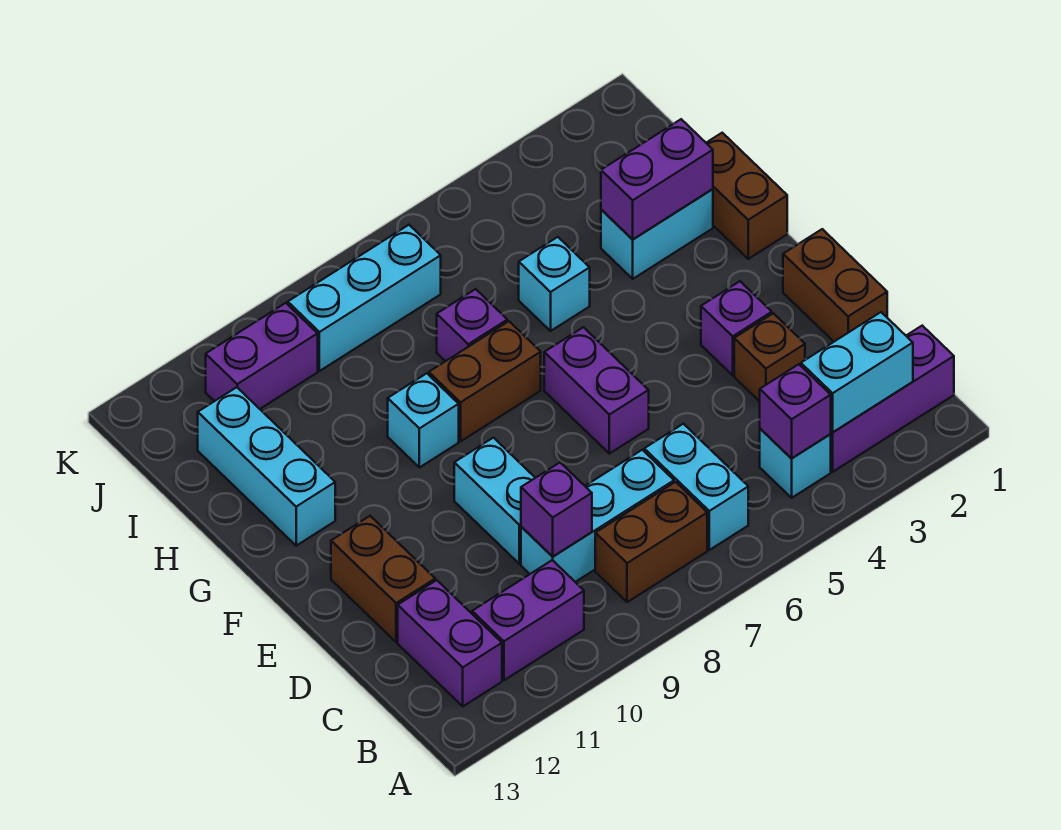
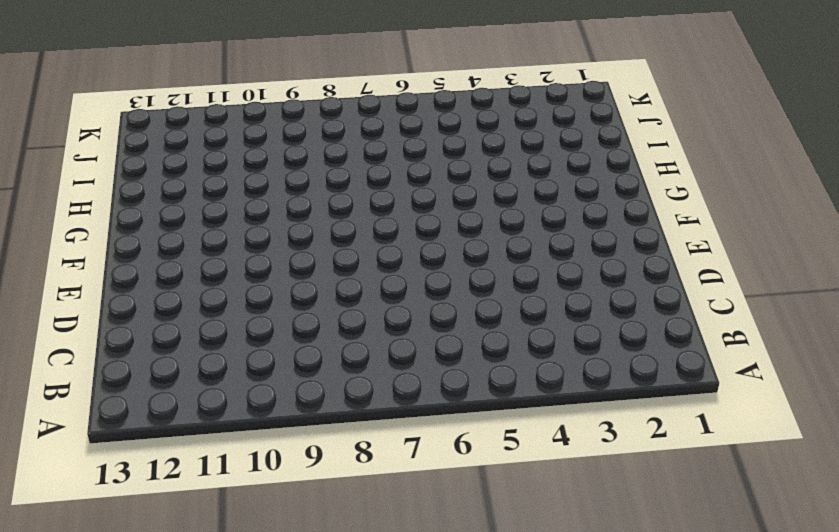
none -> purple 1x3 brick [831,326,954,472]
none -> cyan 1x1 brick [760,429,831,498]
none -> cyan 1x2 brick [644,424,748,550]

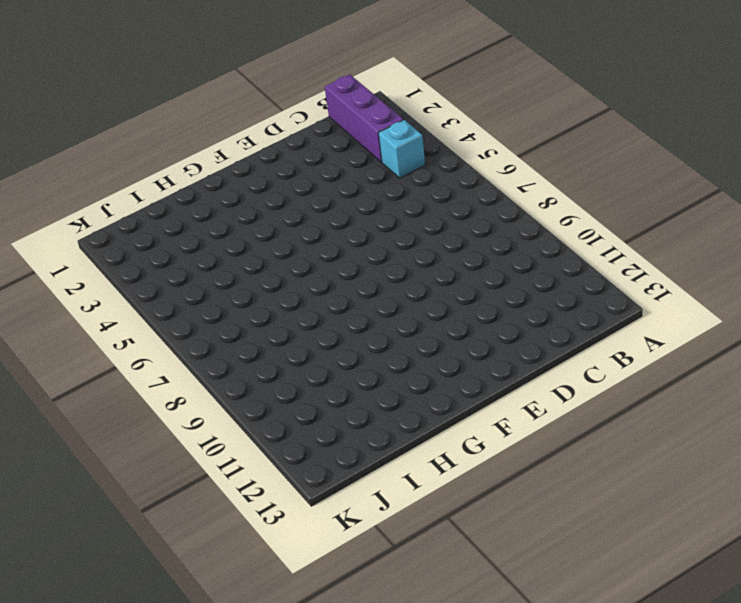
none -> cyan 1x2 brick [644,424,748,550]
none -> brown 1x2 brick [595,482,707,602]
none -> purple 1x2 brick [472,560,584,680]

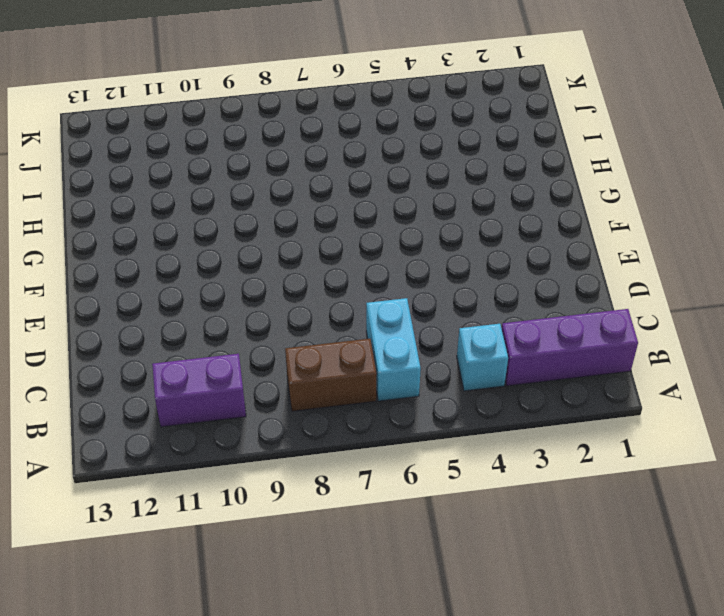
none -> purple 1x2 brick [398,580,502,706]
none -> cyan 1x3 brick [521,450,674,582]
none -> brown 1x2 brick [783,229,887,341]

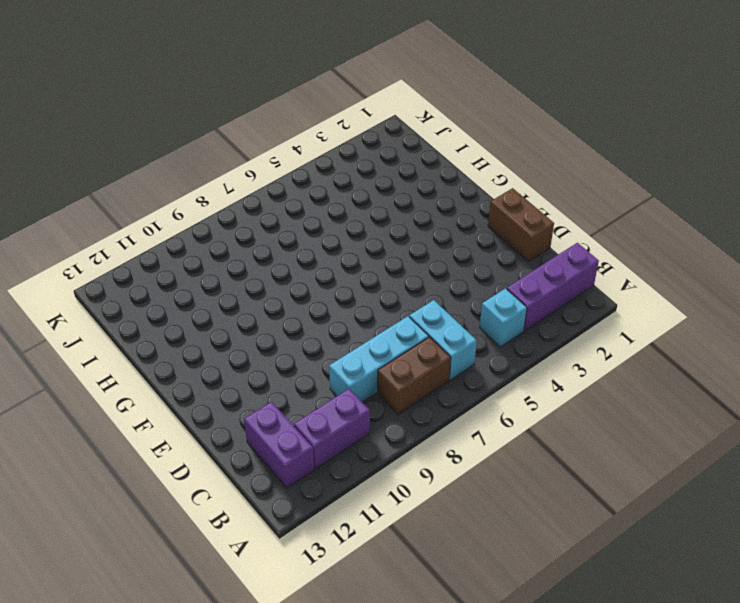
none -> brown 1x1 brick [734,313,805,402]
none -> cyan 1x2 brick [454,438,535,564]
none -> brown 1x2 brick [331,516,435,642]

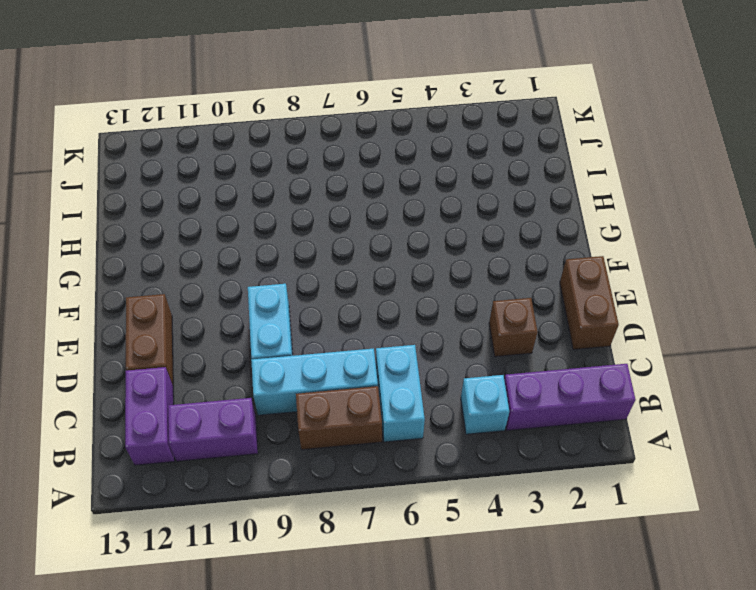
none -> purple 1x1 brick [701,281,772,375]
none -> purple 1x2 brick [544,327,649,454]
none -> brown 1x2 brick [706,133,787,259]

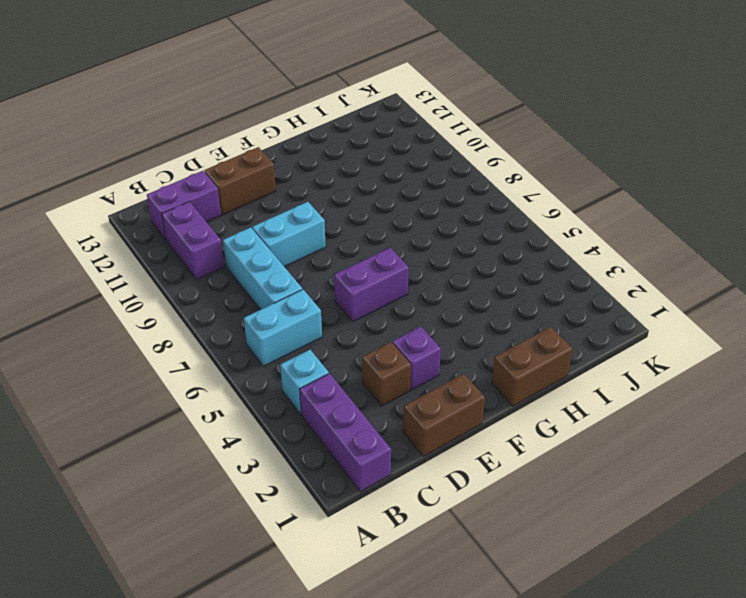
none -> brown 1x2 brick [595,482,707,602]
none -> brown 1x2 brick [429,321,541,441]
none -> cyan 1x1 brick [388,373,459,468]

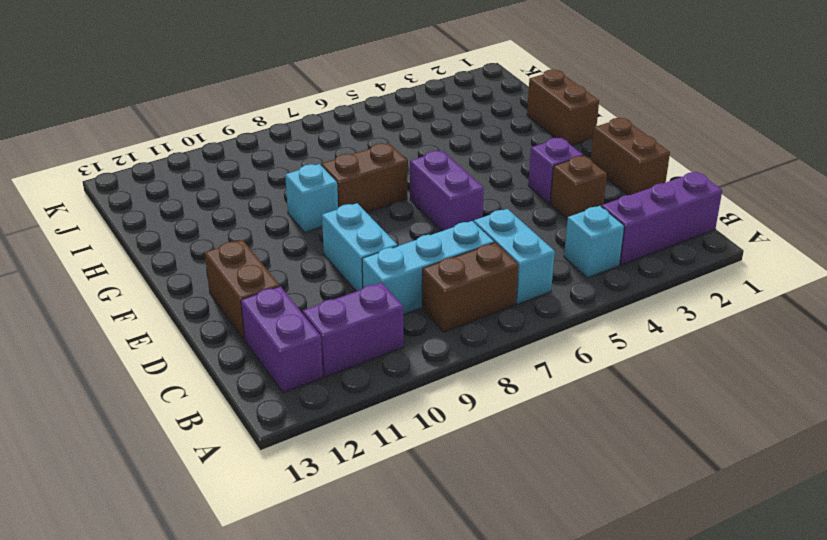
none -> cyan 1x3 brick [198,387,335,546]
none -> cyan 1x2 brick [601,189,713,279]
none -> cyan 1x1 brick [519,237,590,331]

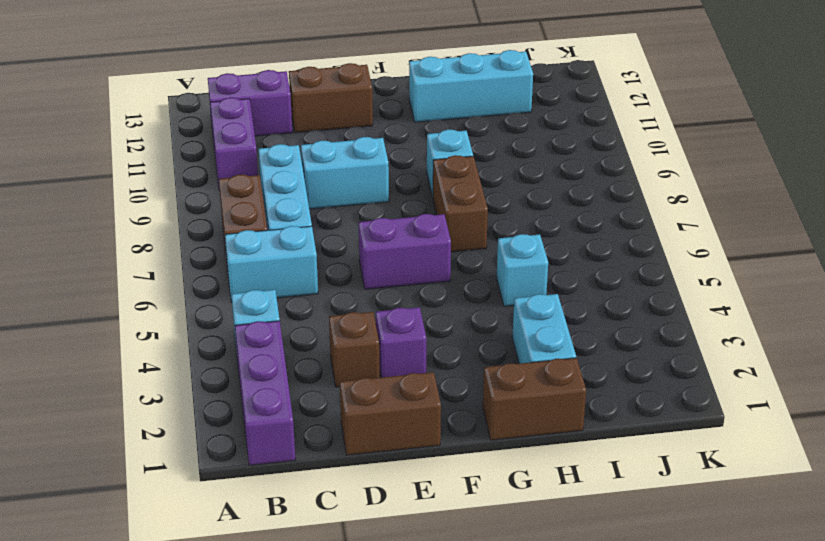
none -> purple 1x1 brick [437,289,507,361]
none -> cyan 1x3 brick [288,225,441,371]
none -> purple 1x2 brick [206,303,318,409]

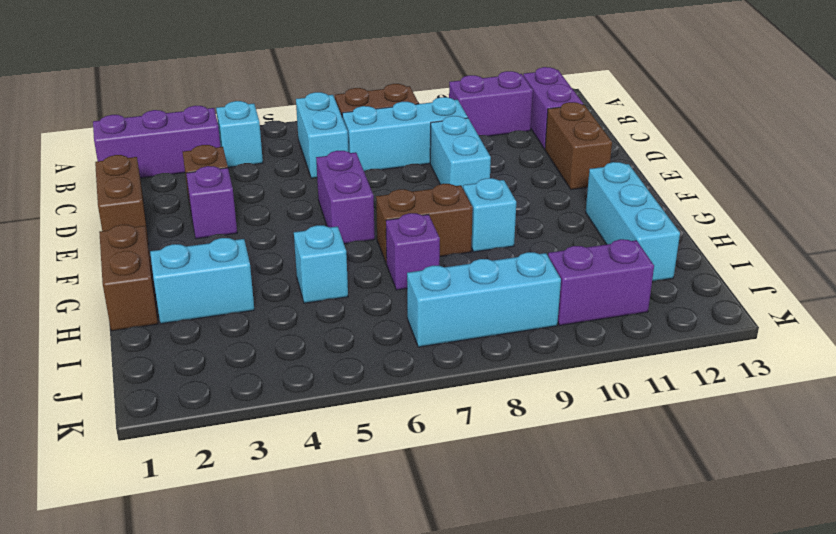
none -> cyan 1x2 brick [801,312,913,432]
none -> purple 1x1 brick [760,364,831,459]
none -> purple 1x1 brick [521,463,592,557]

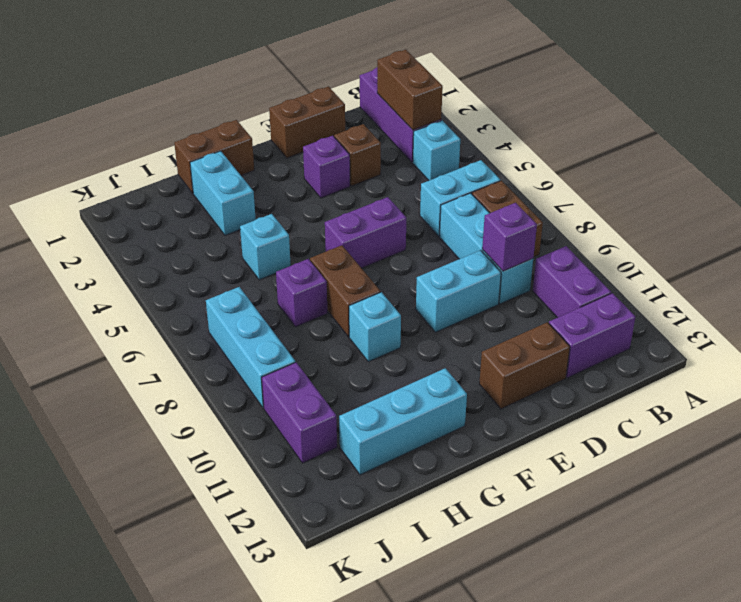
brown 1x2 brick [377,50,443,130] -> cyan 1x2 brick [801,312,913,432]
none -> purple 1x1 brick [760,364,831,459]
none -> purple 1x2 brick [601,119,713,239]

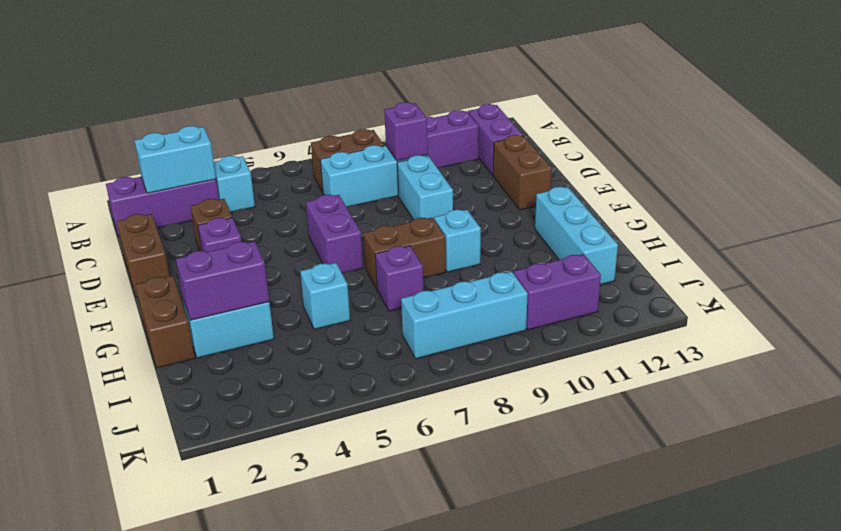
none -> cyan 1x2 brick [644,424,748,550]
none -> purple 1x1 brick [760,364,831,459]

